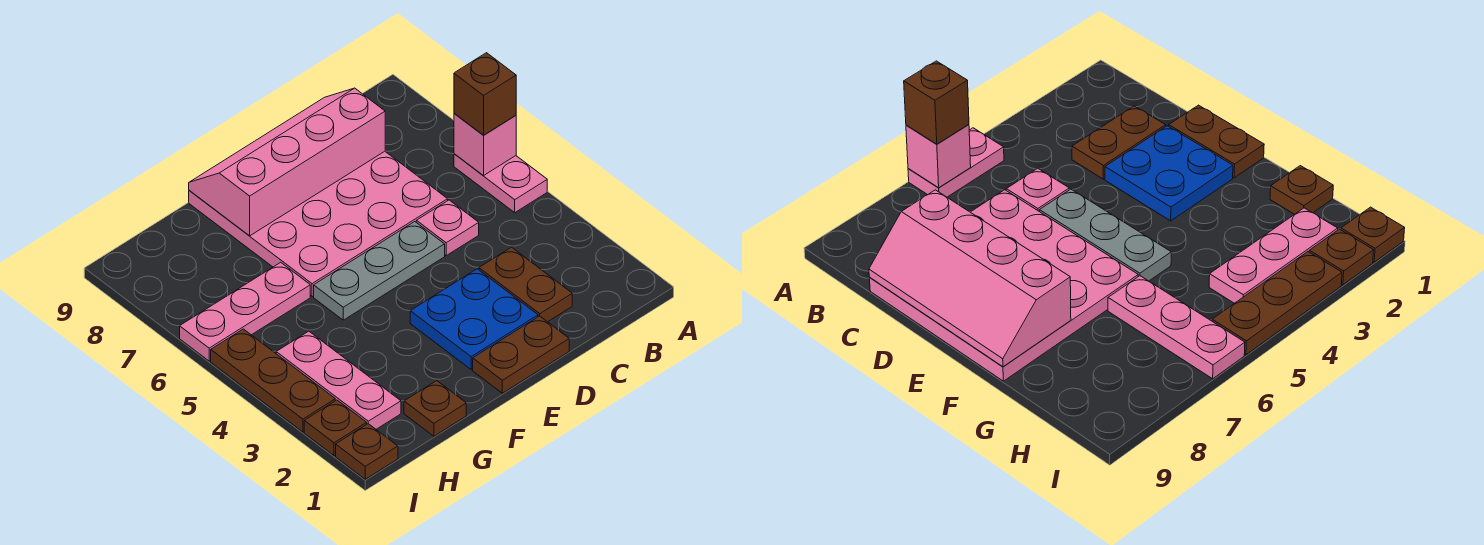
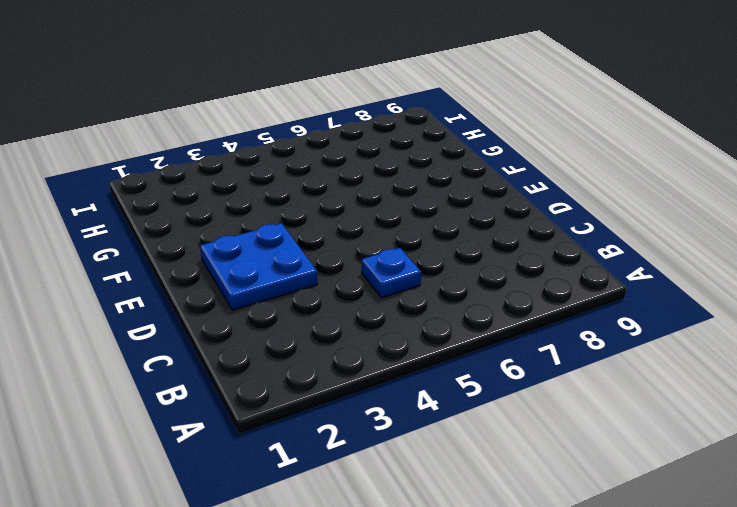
blue 1x1 plate [362,248,421,298] -> pink 1x1 plate [416,200,479,256]
none -> pink 1x2 plate [454,154,547,212]
none -> brown 1x2 plate [479,247,572,322]
none -> pink 4x4 plate [189,151,448,297]

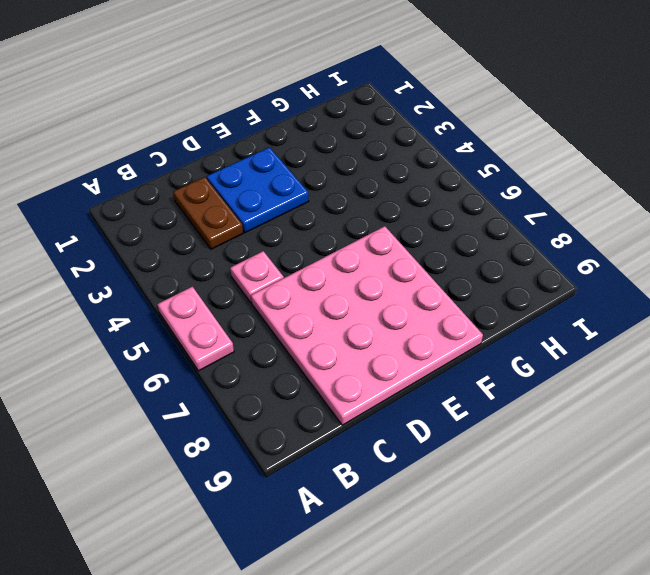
none -> brown 1x2 plate [473,316,569,393]
none -> grey 1x3 plate [314,222,445,320]
none -> brown 1x1 plate [404,381,466,436]

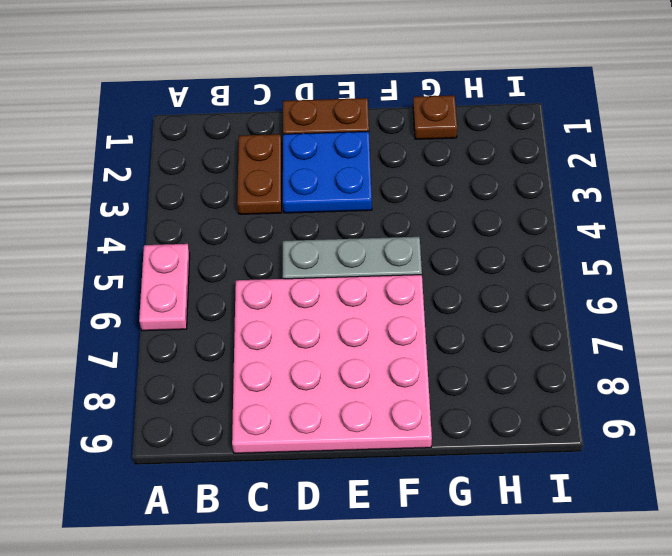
none -> pink 1x1 plate [416,200,479,256]
none -> pink 1x3 plate [180,262,310,361]
none -> pink 1x3 plate [276,331,401,429]

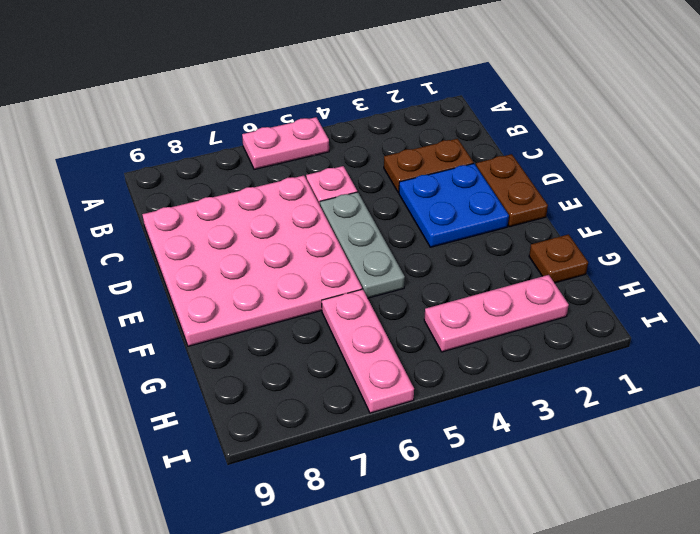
none -> brown 1x1 plate [336,424,398,479]
none -> brown 1x1 plate [304,400,367,456]
none -> brown 1x3 plate [211,329,335,432]

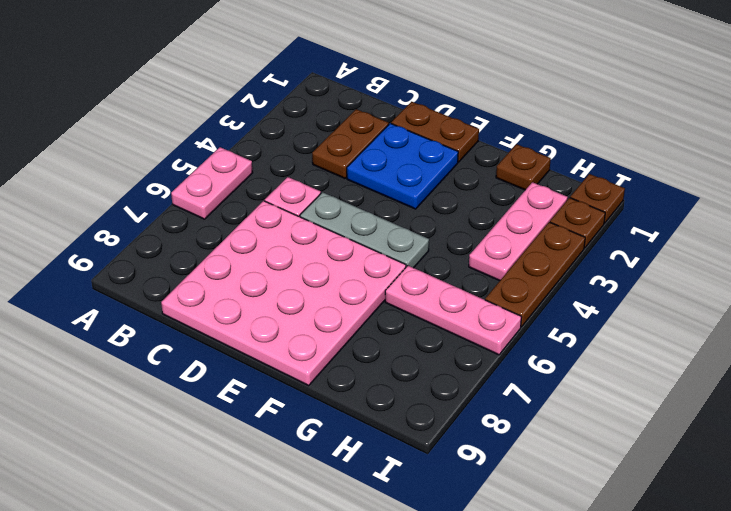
none -> pink 1x1 brick [454,113,516,175]
none -> pink 2x4 slope [189,88,385,236]
none -> brown 1x1 brick [454,53,516,135]

